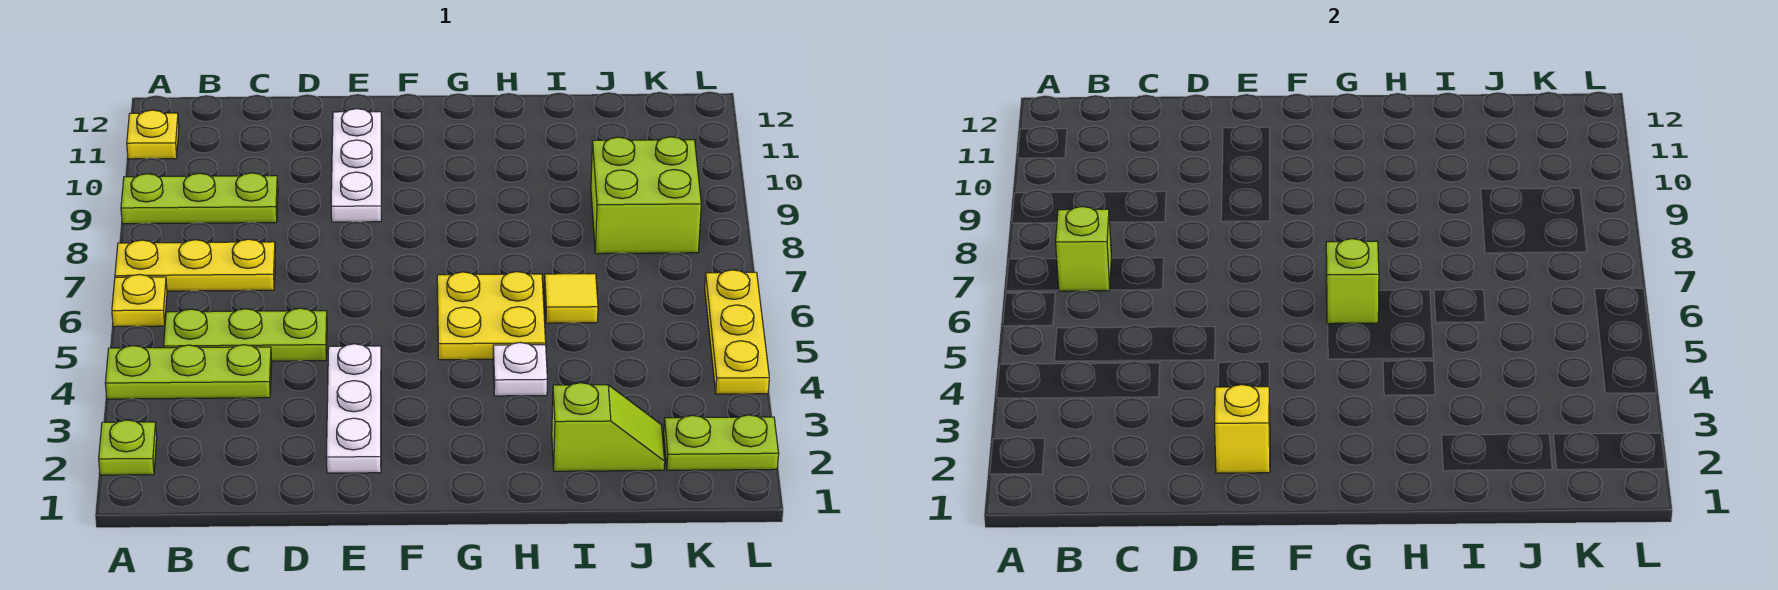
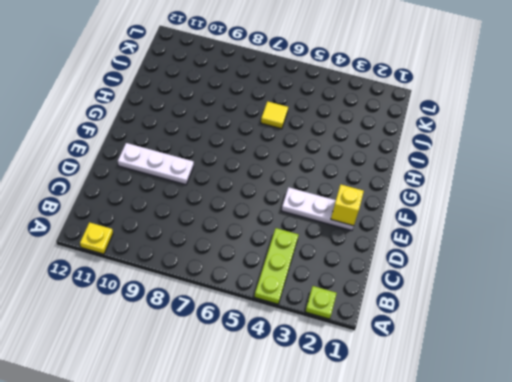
none -> yellow 1x1 plate [112,274,167,327]
none -> yellow 1x3 plate [115,239,275,291]
none -> lime 1x3 plate [121,173,278,224]

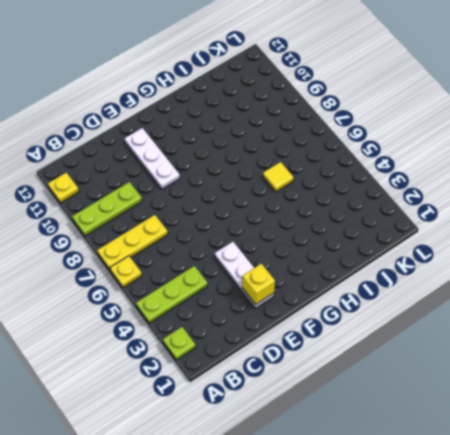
none -> lime 1x3 plate [164,308,327,361]
none -> yellow 2x2 plate [437,272,546,360]
none -> white 1x1 plate [493,343,547,396]

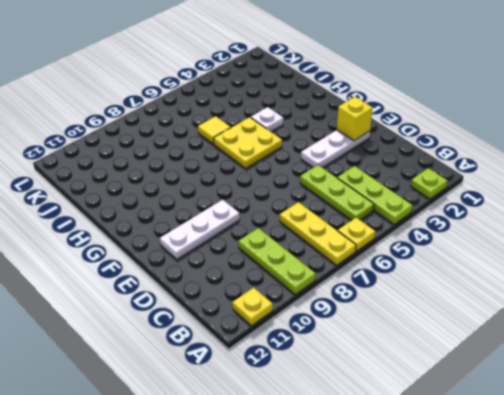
none -> lime 1x2 slope [552,383,665,471]
none -> lime 2x2 brick [591,137,701,254]
none -> lime 1x2 plate [664,415,779,470]

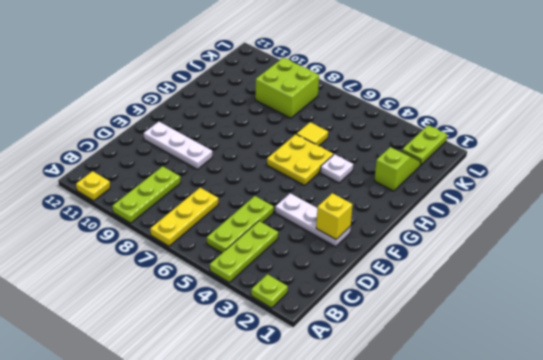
none -> yellow 1x1 plate [112,274,167,327]
none -> yellow 1x3 plate [705,270,769,394]
none -> lime 1x1 brick [1056,207,1111,291]

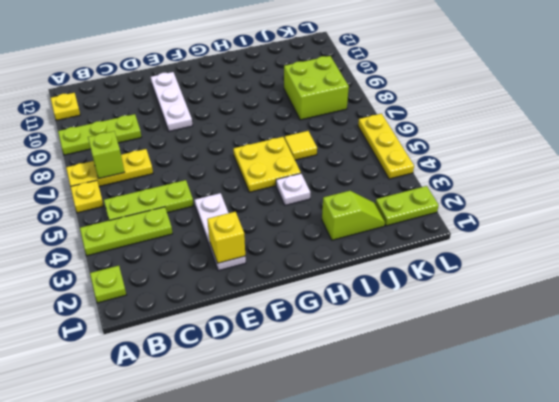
none -> lime 1x1 brick [1326,239,1379,324]

